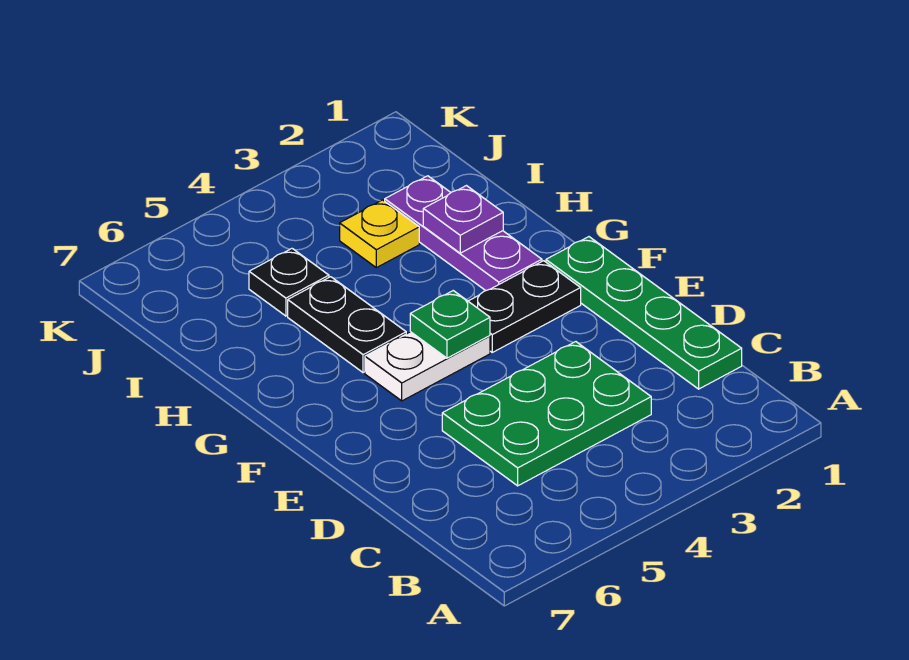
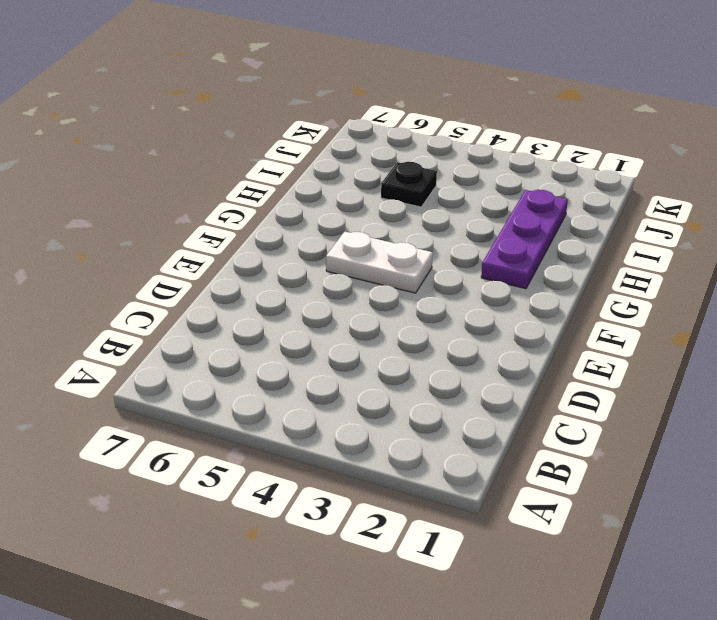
none -> green 1x4 plate [546,237,742,389]
none -> green 2x3 plate [442,342,651,486]

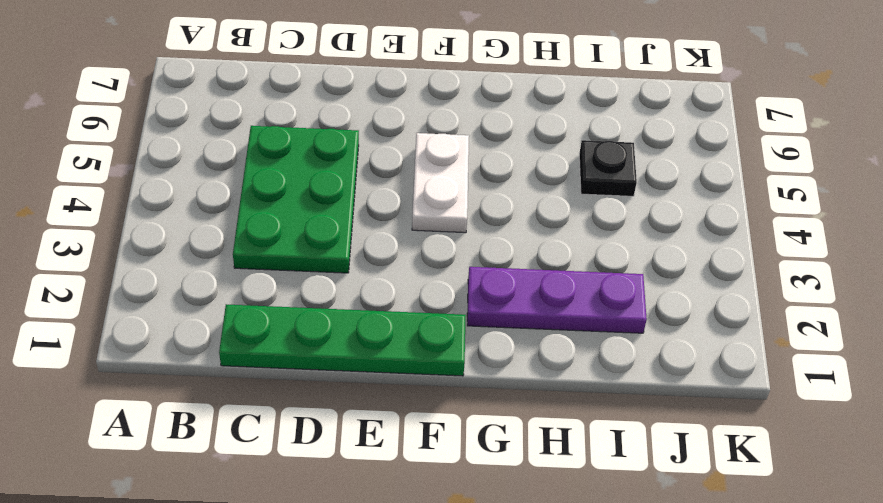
none -> black 1x2 plate [468,261,581,352]
none -> black 1x2 plate [288,277,406,373]

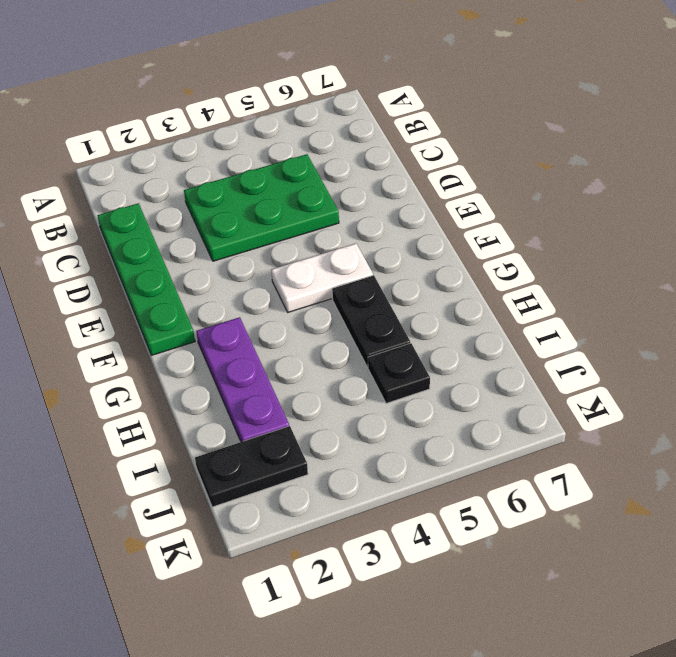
black 1x2 plate [195,426,308,507] -> black 1x2 plate moved to [468,261,581,352]
none -> yellow 1x1 plate [340,200,419,268]
none -> green 1x1 plate [410,291,490,358]

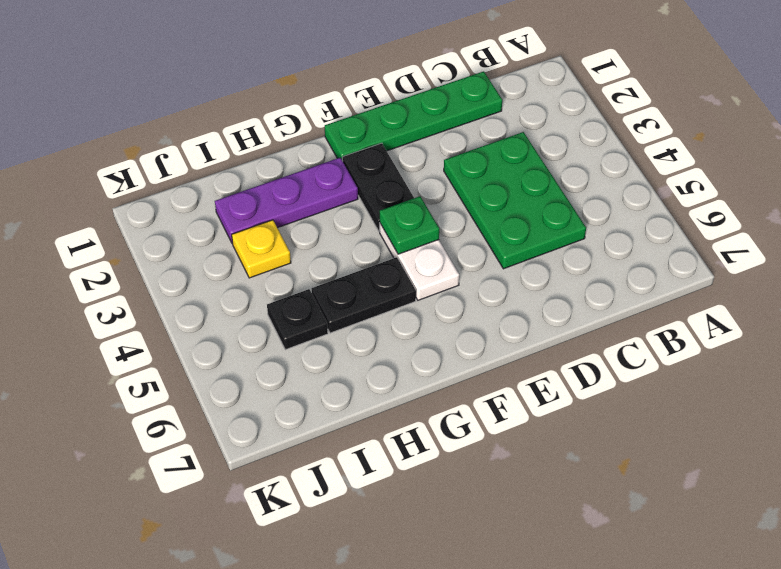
none -> purple 1x1 plate [423,186,503,253]

